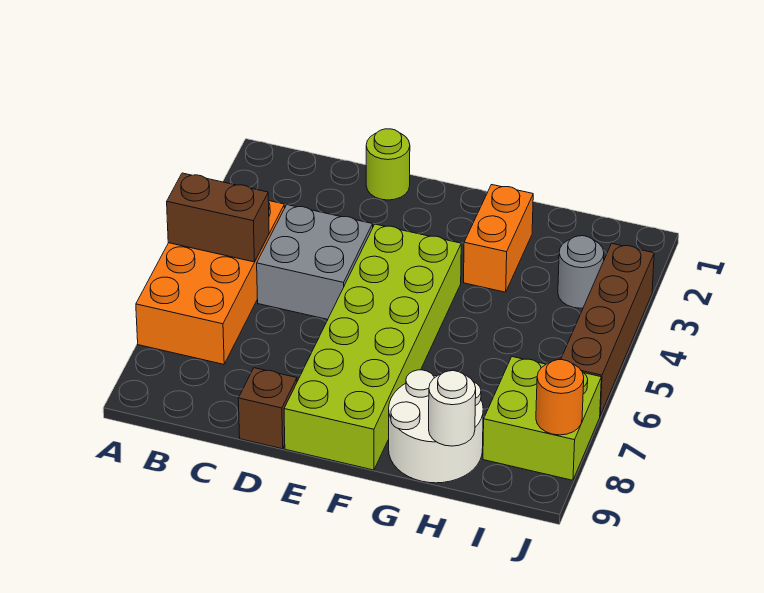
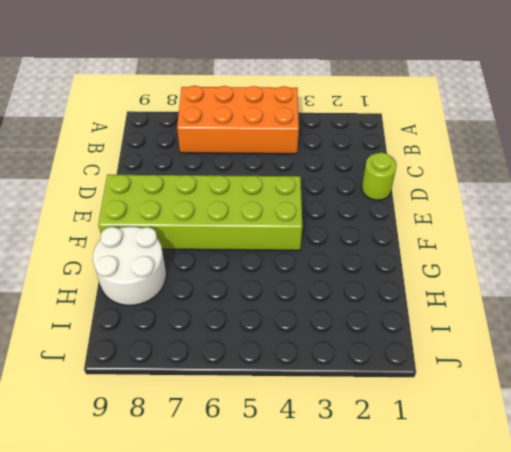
none -> grey 2x2 brick [257,205,373,319]
none -> brown 1x1 brick [238,368,297,449]
none -> orange 1x2 brick [464,185,533,292]

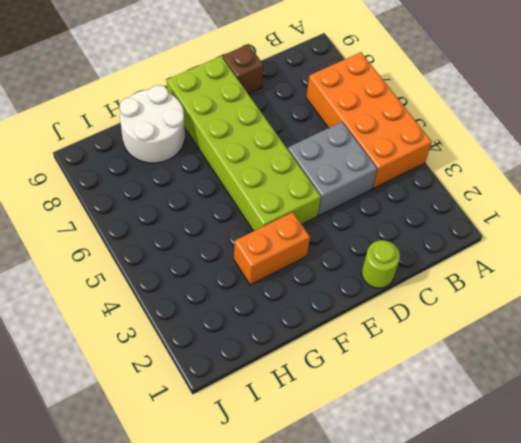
orange 1x2 brick [234,212,310,285] -> orange 1x2 brick turned to [464,185,533,292]
none -> grey 1x1 round brick [558,236,604,308]
none -> lime 2x2 brick [483,357,601,480]
none -> brown 1x4 brick [561,244,654,415]

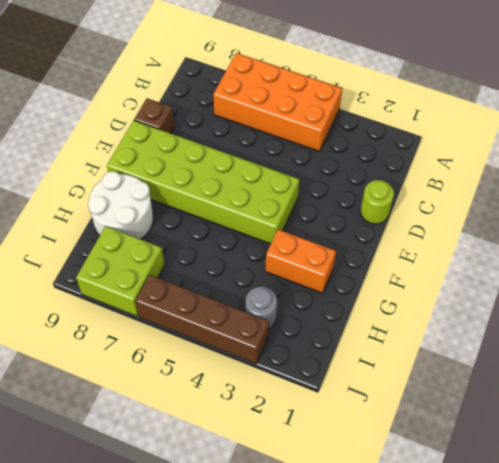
none -> grey 2x2 brick [257,205,373,319]
none -> brown 1x2 brick [167,173,269,262]
none -> white 1x1 round brick [429,371,476,446]

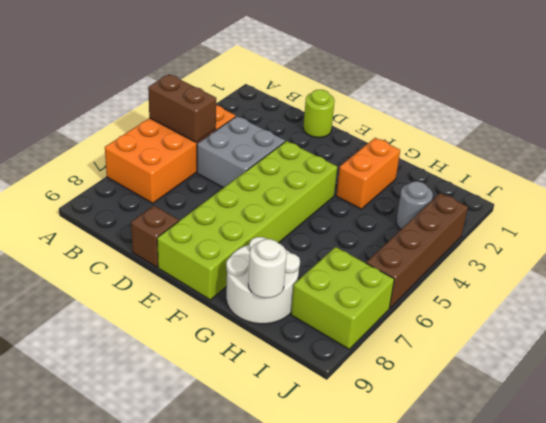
none -> orange 1x1 round brick [536,360,584,435]

